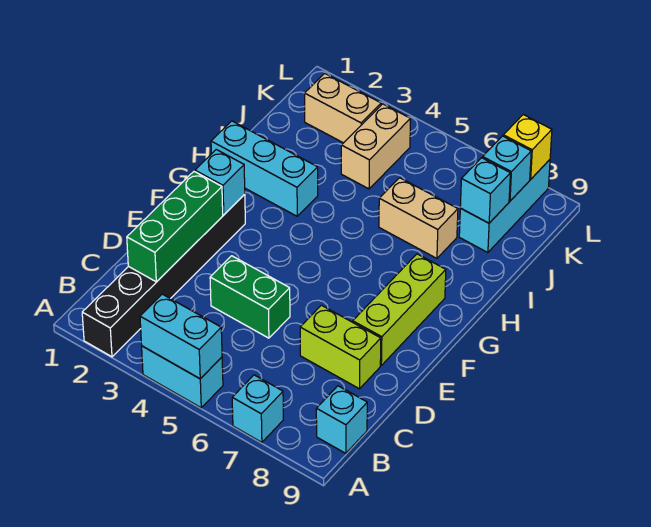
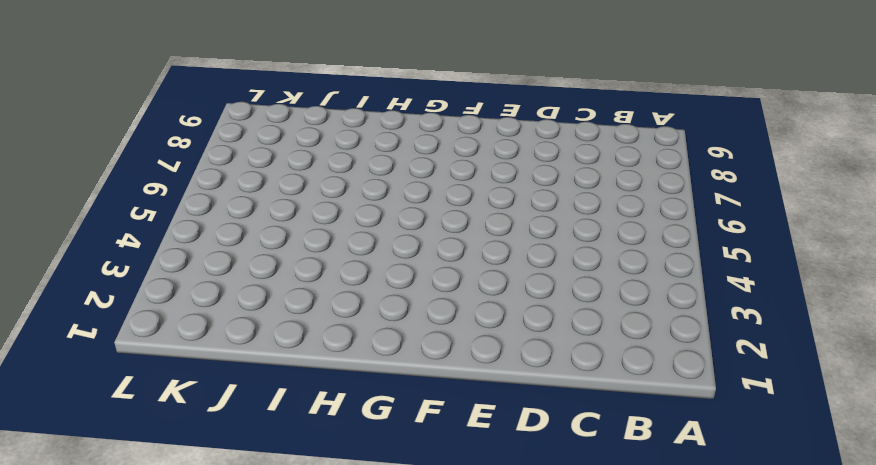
none -> black 1x6 brick [82,194,245,357]
none -> cyan 1x2 brick [142,346,223,408]
none -> cyan 1x1 brick [232,375,283,442]

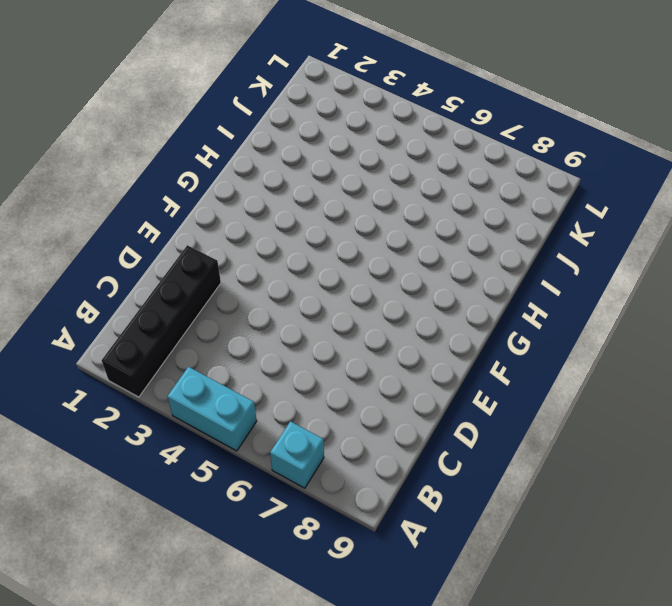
black 1x4 brick [102,245,221,397] -> black 1x6 brick [82,194,245,357]
none -> cyan 1x1 brick [316,386,367,453]
none -> green 1x2 brick [210,256,290,338]
none -> lime 1x2 brick [300,305,381,389]

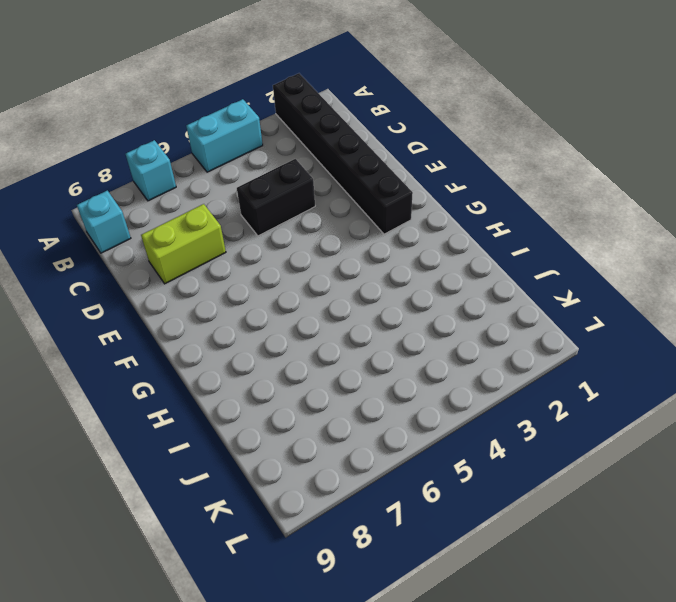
black 1x2 brick [237,159,315,236] -> green 1x2 brick [210,256,290,338]
none -> lime 1x3 brick [353,254,446,365]
none -> cyan 1x3 brick [211,121,318,216]
none -> tan 1x2 brick [379,178,458,258]

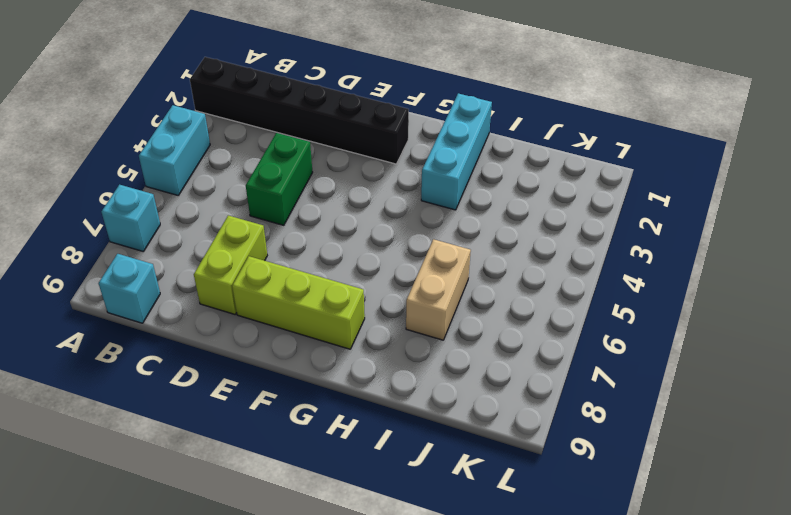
none -> tan 1x2 brick [341,104,411,189]
none -> cyan 1x3 brick [459,160,550,253]
none -> tan 1x2 brick [305,73,381,143]

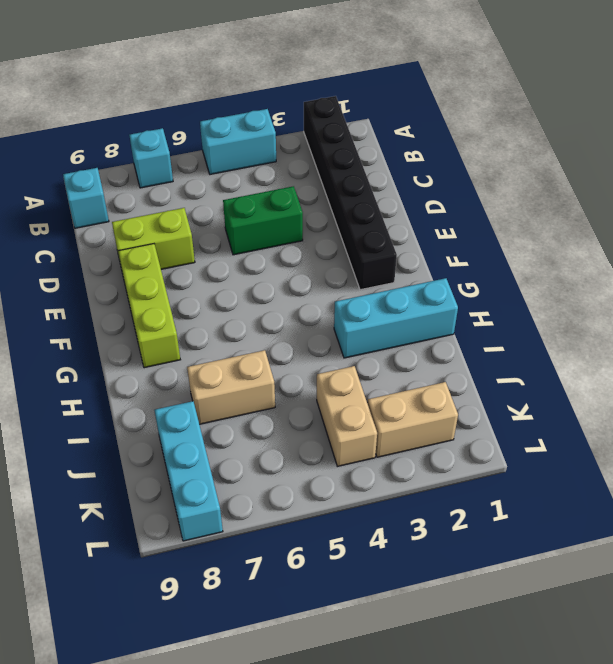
none -> cyan 1x2 brick [140,294,222,379]
none -> green 1x3 brick [127,172,223,282]
none -> cyan 1x1 brick [195,150,245,215]

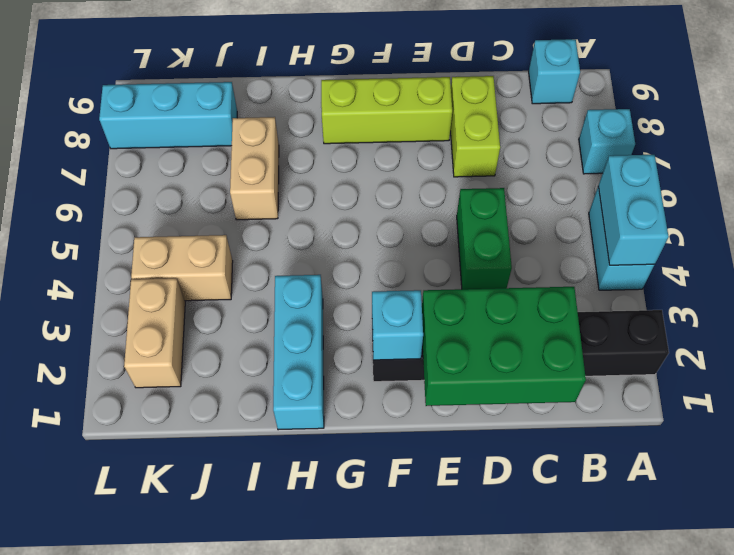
green 2x3 brick [422,287,586,406] -> green 1x3 brick [127,172,223,282]
none -> cyan 1x1 brick [460,158,510,223]
none -> cyan 1x1 brick [483,136,531,201]
none -> yellow 1x1 brick [503,115,552,179]

